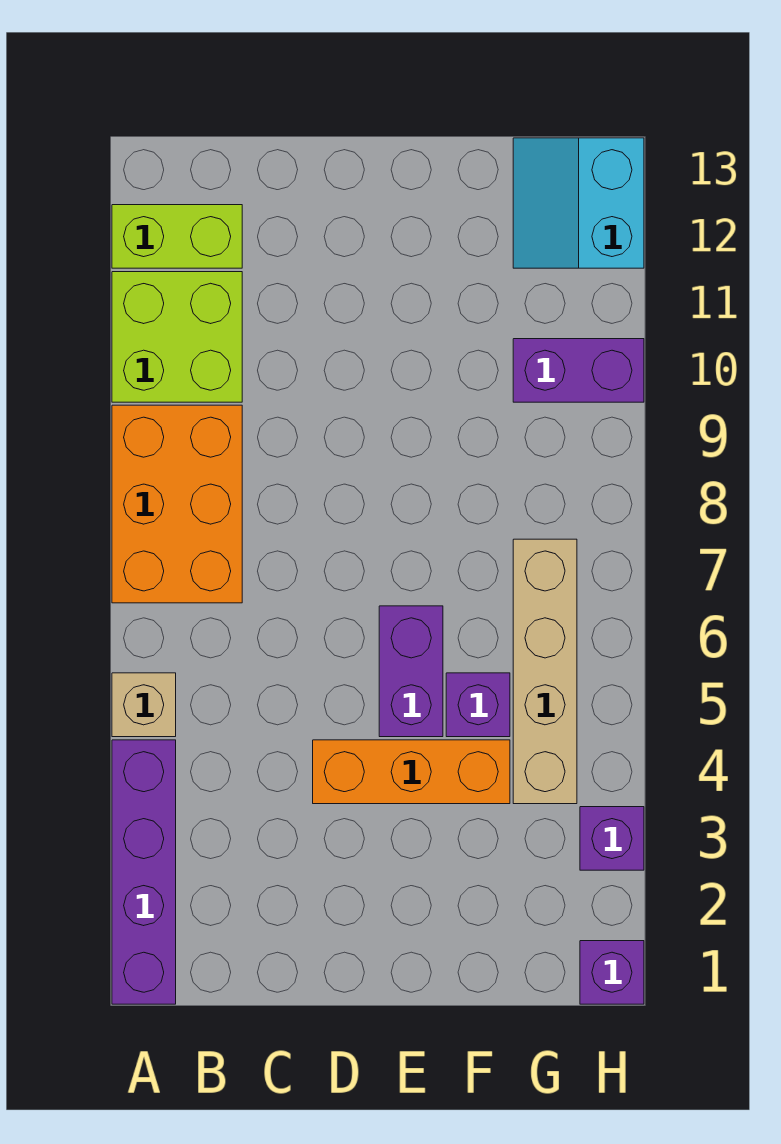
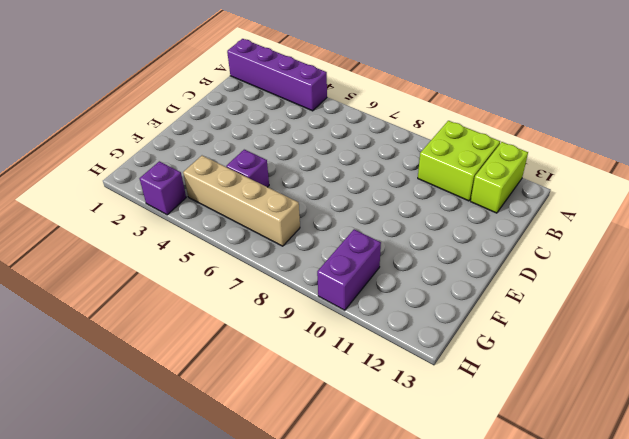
none -> tan 1x1 brick [112,673,176,737]
none -> orange 2x3 brick [112,405,242,603]
none -> orange 1x3 brick [313,740,510,804]

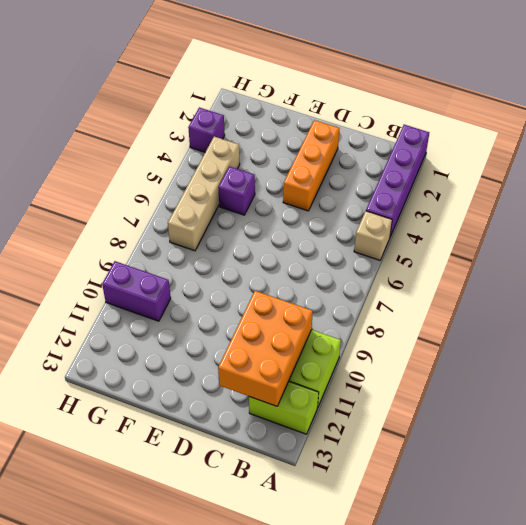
orange 2x3 brick [218,291,313,406] -> orange 2x3 brick moved to [112,405,242,603]
orange 1x3 brick [283,120,339,211] -> orange 1x3 brick turned to [313,740,510,804]
none -> purple 1x2 brick [379,606,443,737]
none -> cyan 2x2 slope [513,138,644,268]
none -> purple 1x1 brick [580,941,644,1004]

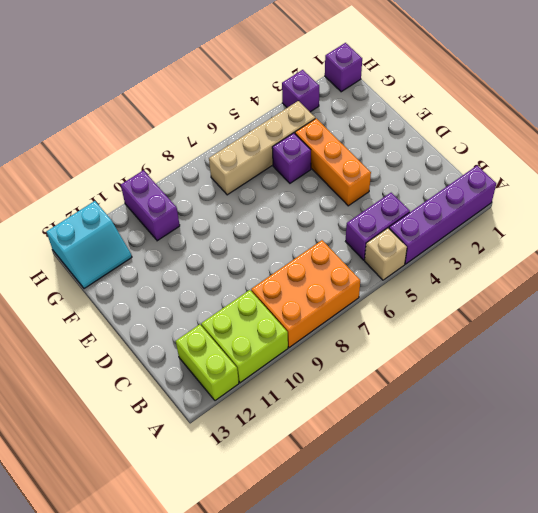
purple 1x2 brick [346,193,410,260] -> purple 1x2 brick moved to [379,606,443,737]

